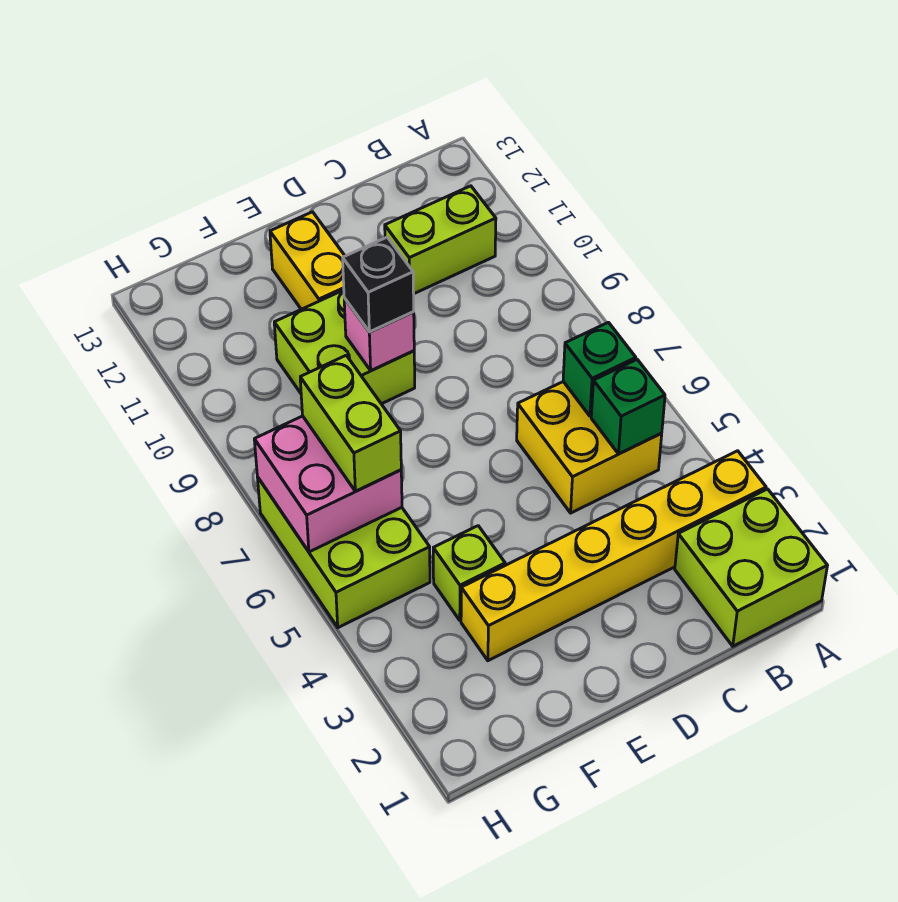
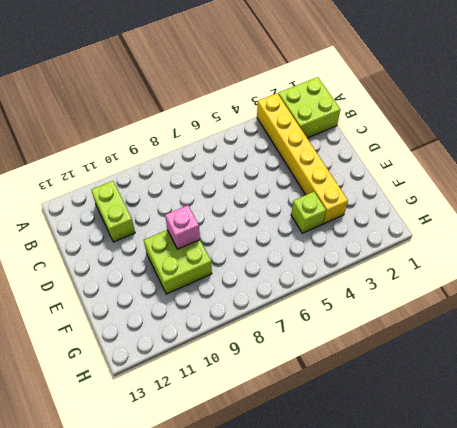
none -> yellow 2x2 brick [517,382,662,513]
none -> yellow 1x2 brick [270,212,345,309]
none -> lime 2x3 brick [257,477,430,628]

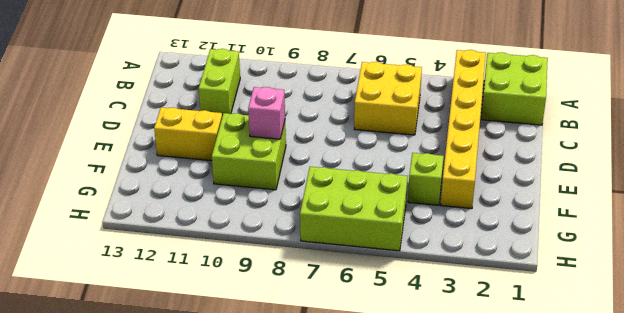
none -> green 1x1 brick [591,360,665,454]
none -> green 1x1 brick [563,322,636,416]
none -> pink 2x2 brick [254,416,402,552]

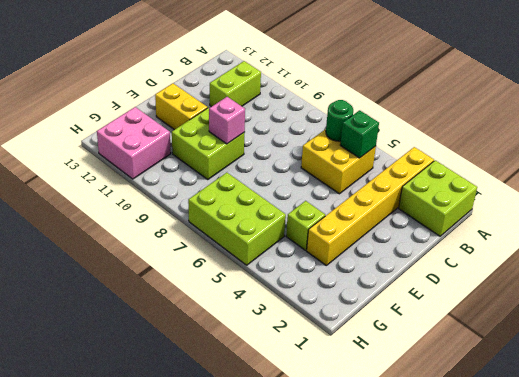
green 1x1 round brick [326,100,353,141] -> green 1x1 brick [563,322,636,416]
pink 2x2 brick [97,107,171,179] -> pink 2x2 brick moved to [254,416,402,552]
none -> black 1x1 brick [343,237,414,332]
none -> lime 1x2 brick [300,355,401,491]

